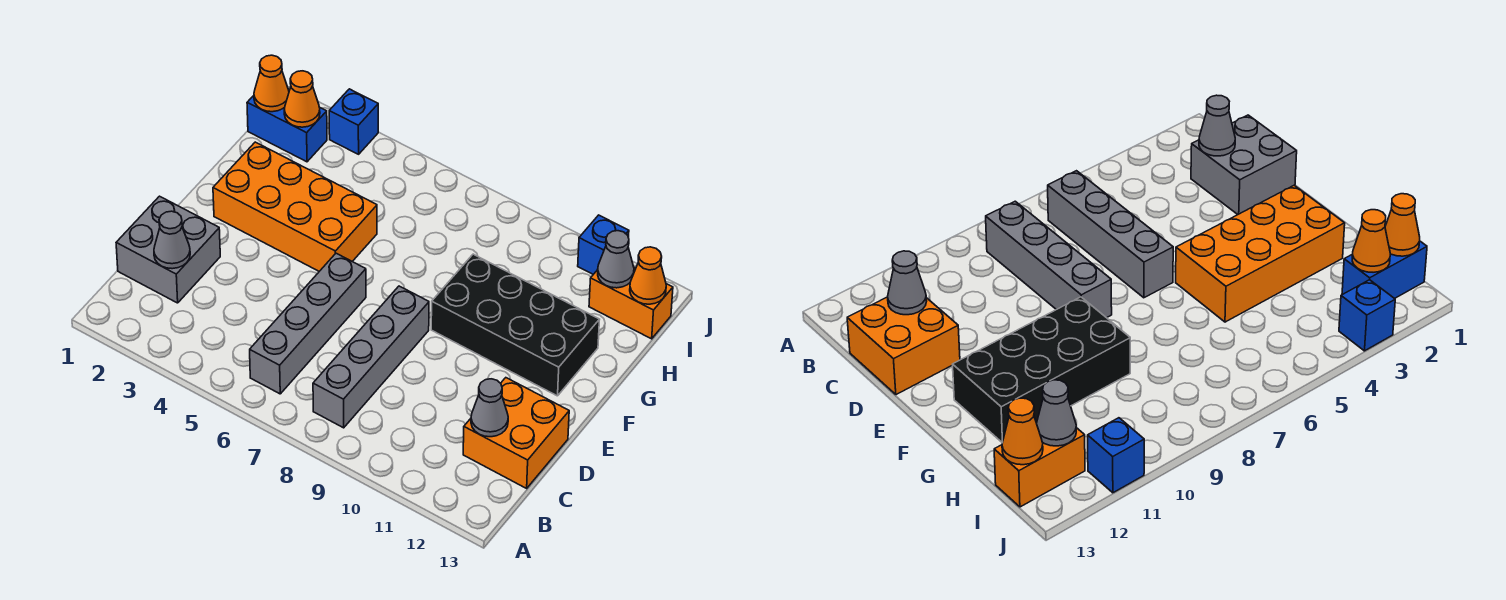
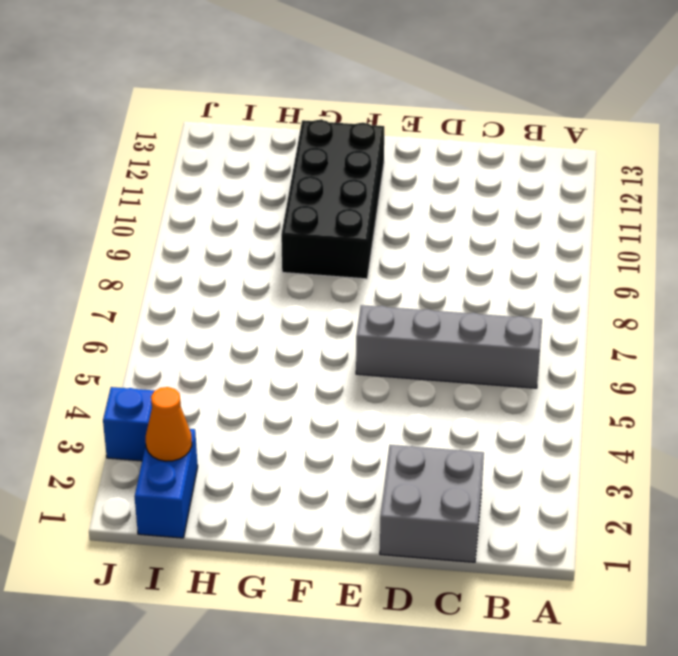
none -> grey 1x4 brick [313,286,429,428]
none -> orange 2x2 brick [463,378,569,488]
none -> orange 2x4 brick [213,142,377,271]

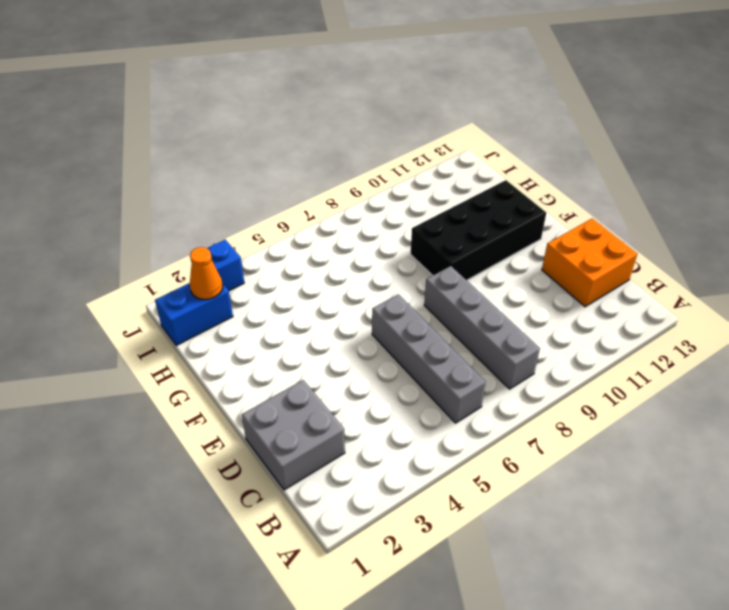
none -> orange 2x4 brick [213,142,377,271]
none -> orange 1x2 brick [589,267,673,339]
none -> blue 1x1 brick [578,215,629,274]

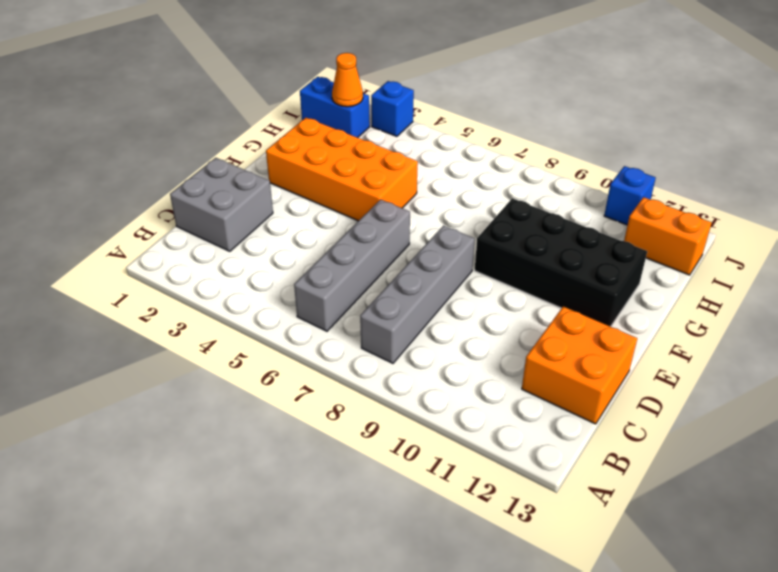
none -> grey 1x1 cone [154,211,190,269]
none -> grey 1x1 cone [471,379,508,437]
none -> orange 1x1 cone [254,55,289,112]

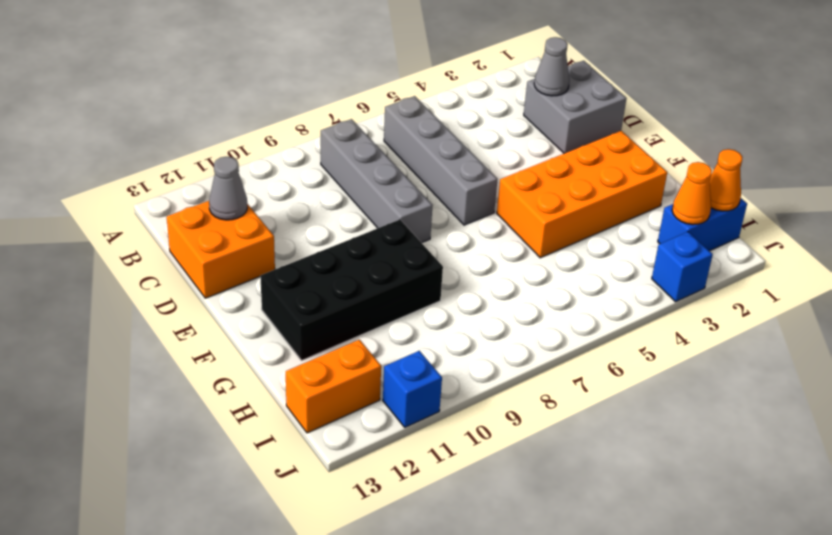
none -> grey 1x1 cone [598,231,634,288]
none -> orange 1x1 cone [630,247,666,304]

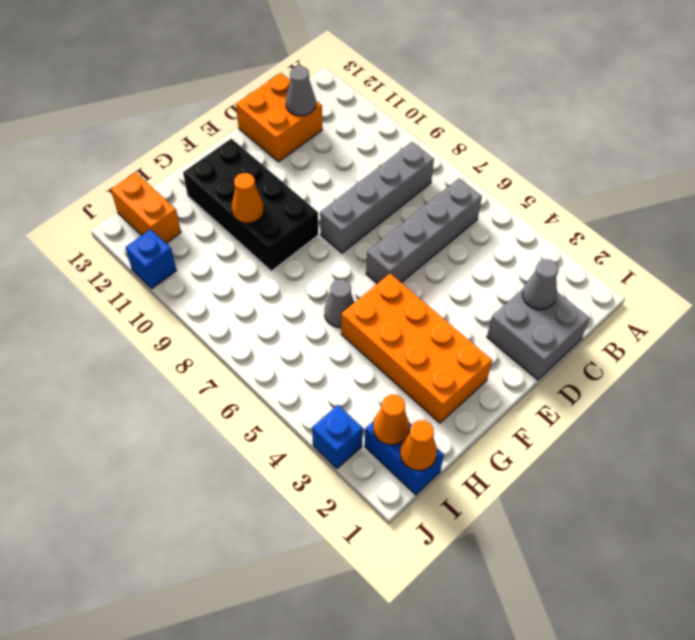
grey 1x1 cone [325,280,354,327] -> grey 1x1 cone moved to [598,231,634,288]
orange 1x1 cone [232,173,264,223] -> orange 1x1 cone moved to [630,247,666,304]

